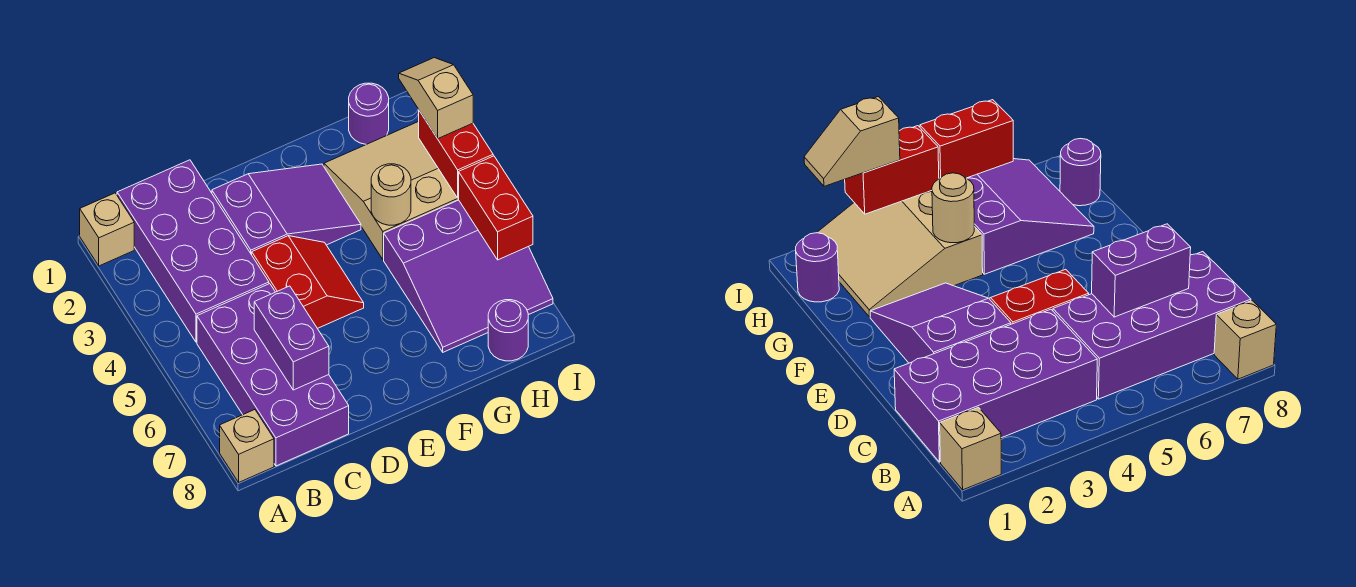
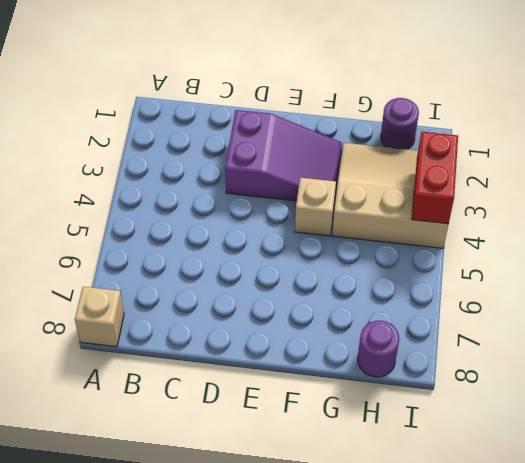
tan 1x1 brick [295,178,336,236] -> tan 1x1 brick moved to [80,193,134,266]
none -> purple 2x4 brick [117,160,269,342]
none -> purple 2x4 brick [197,284,349,466]
none -> red 2x2 slope [252,236,364,328]

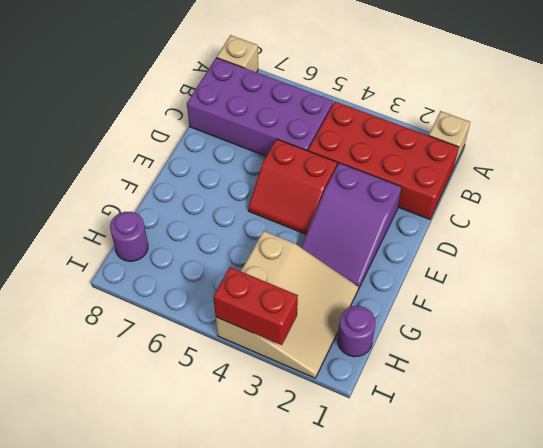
red 2x4 brick [308,102,459,219] -> purple 2x4 brick [117,160,269,342]
none -> purple 3x3 slope [384,200,553,352]
none -> purple 1x2 brick [254,286,329,390]
none -> tan 1x1 round brick [371,164,411,225]

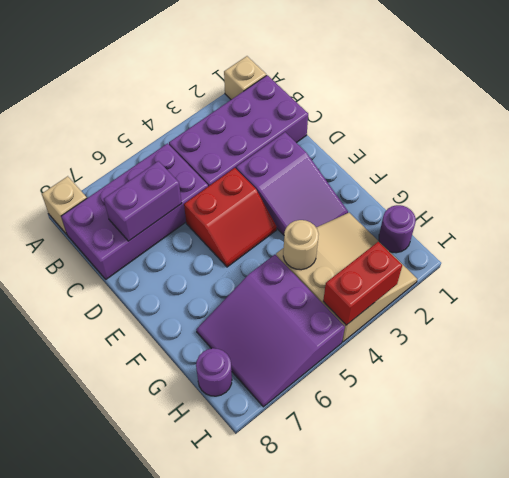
none -> red 1x2 brick [459,156,533,260]
none -> tan 1x2 slope [399,58,473,138]

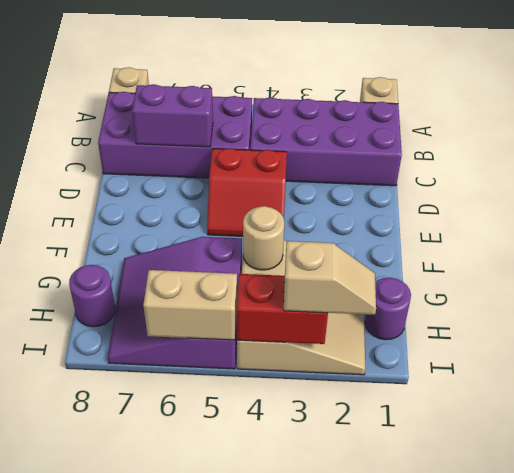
tan 1x2 brick [143,270,237,340] -> red 1x2 brick [459,156,533,260]
none -> purple 2x3 slope [212,164,361,255]

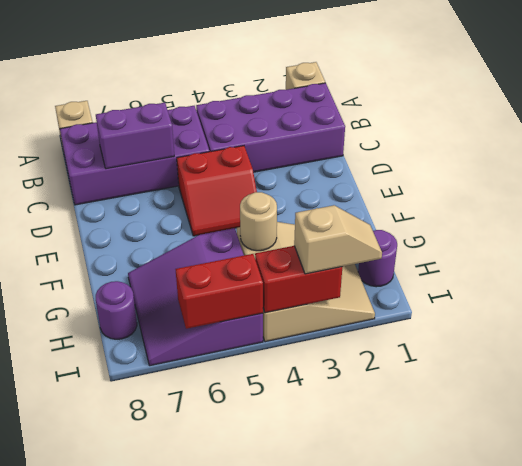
none -> purple 2x3 slope [212,164,361,255]

